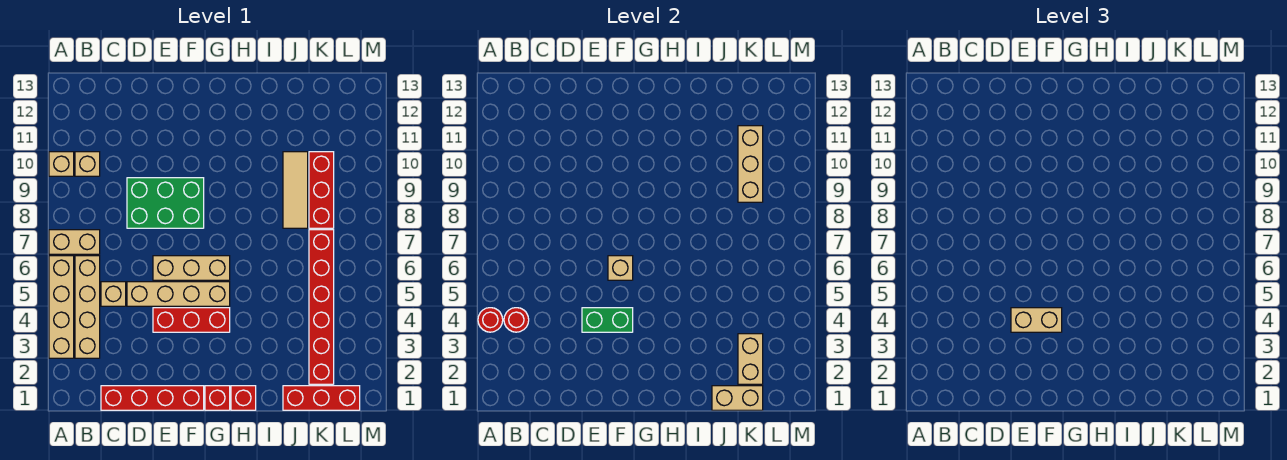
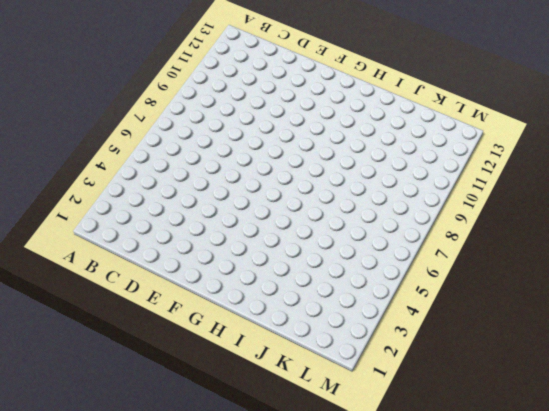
none -> tan 1x4 brick [49,256,74,358]
none -> tan 1x2 brick [49,230,100,254]
none -> tan 1x1 brick [49,152,74,176]

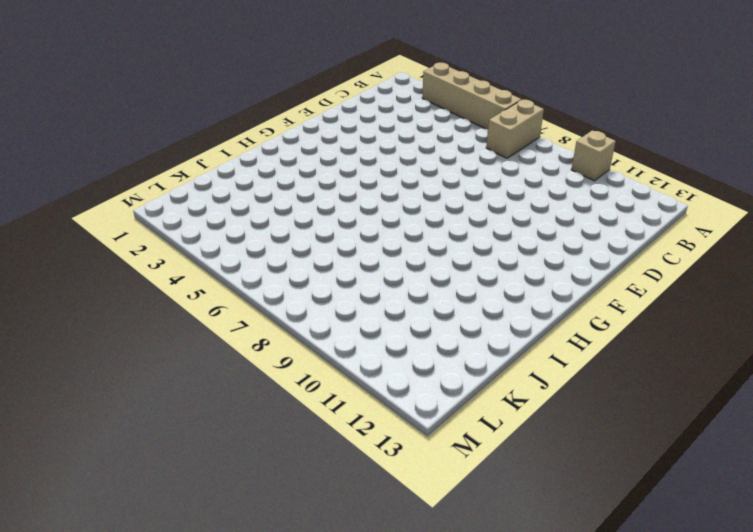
none -> tan 1x4 brick [75,256,100,358]
none -> tan 1x1 brick [75,152,100,176]
none -> red 1x4 brick [101,386,204,410]

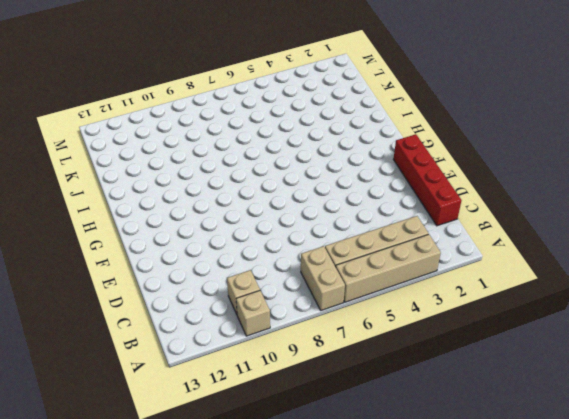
none -> tan 1x1 brick [101,282,126,306]
none -> tan 1x4 brick [127,282,230,306]
none -> green 2x3 brick [127,178,204,228]

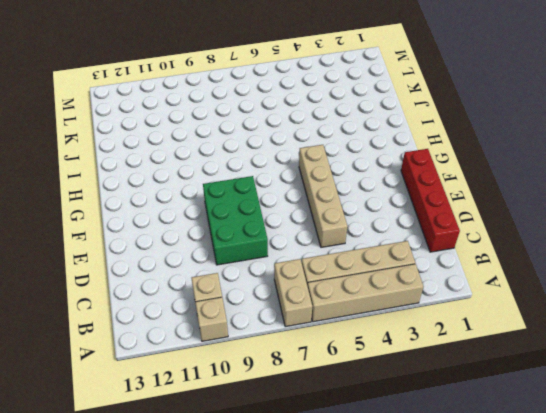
none -> tan 1x1 brick [101,282,126,306]
none -> red 1x3 brick [153,308,230,332]
none -> tan 1x3 brick [153,256,230,280]

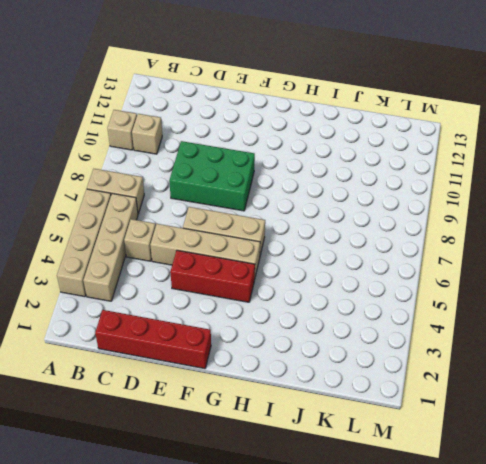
none -> red 1x1 brick [205,386,230,410]
none -> red 1x1 brick [231,386,256,410]
none -> red 1x3 brick [283,386,360,410]

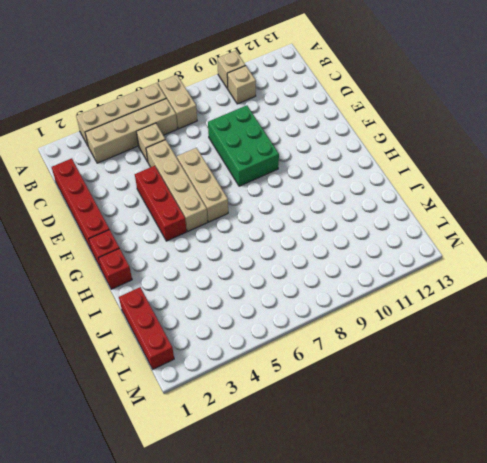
none -> tan 1x3 tile [283,152,308,228]
none -> red 1x6 brick [309,230,334,384]
none -> red 1x3 brick [309,152,334,228]

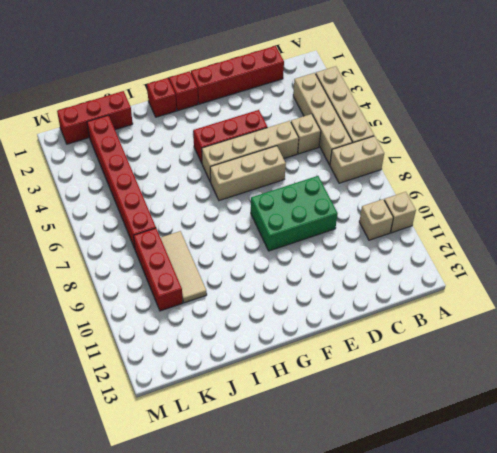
none -> red 1x1 round brick [478,308,503,332]
none -> red 1x1 round brick [504,308,529,332]
none -> green 1x2 brick [582,308,633,332]

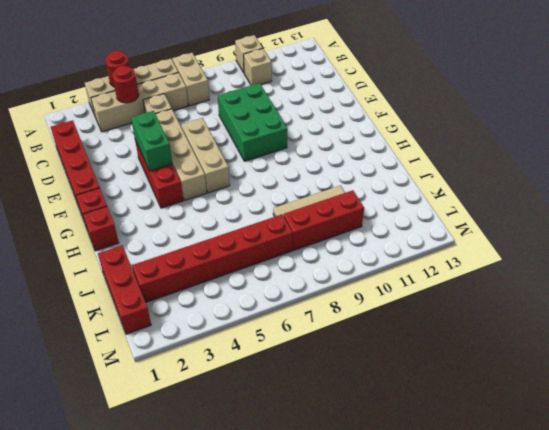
none -> tan 1x1 brick [608,256,633,280]
none -> tan 1x2 brick [712,386,763,410]
none -> tan 1x2 brick [738,334,763,384]

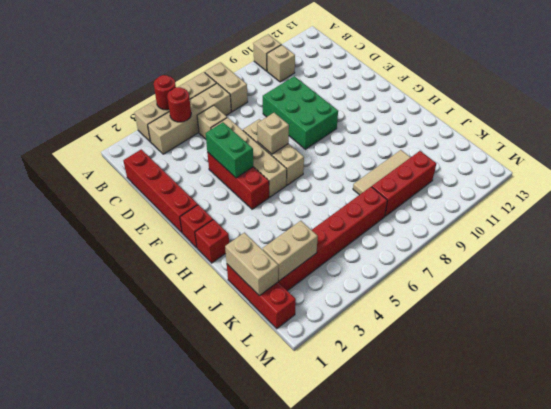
none -> tan 1x3 brick [738,126,763,202]
none -> tan 1x2 brick [1011,308,1062,332]

